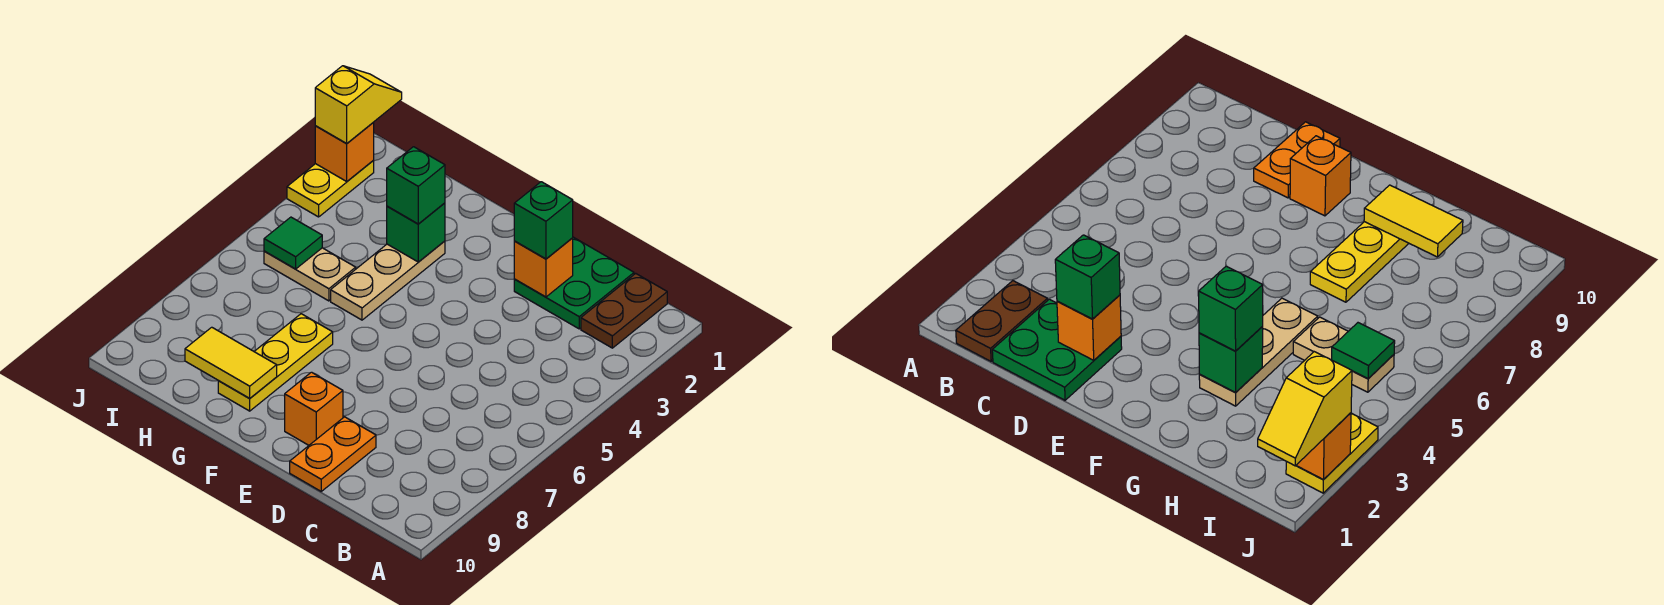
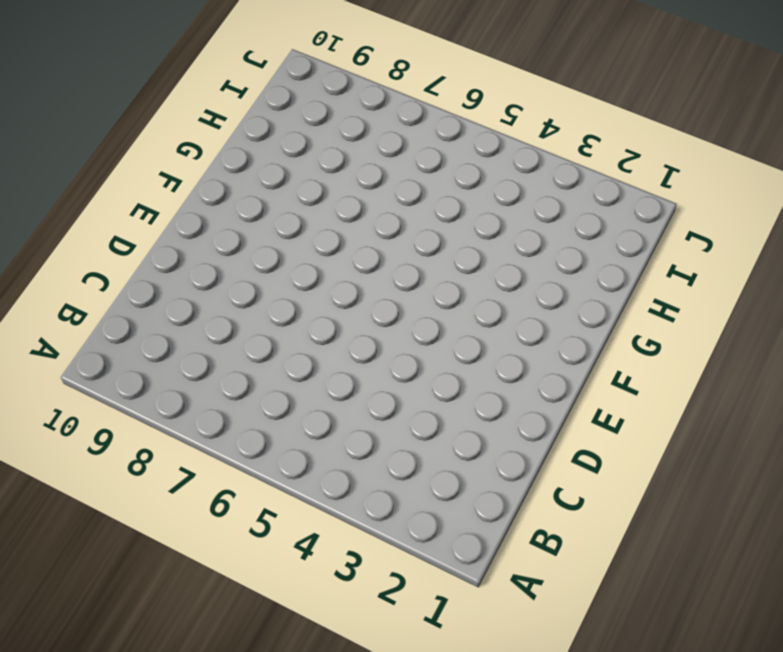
none -> brown 1x2 plate [581,273,667,348]
none -> green 2x2 plate [514,237,634,329]
none -> orange 1x2 plate [290,417,376,491]

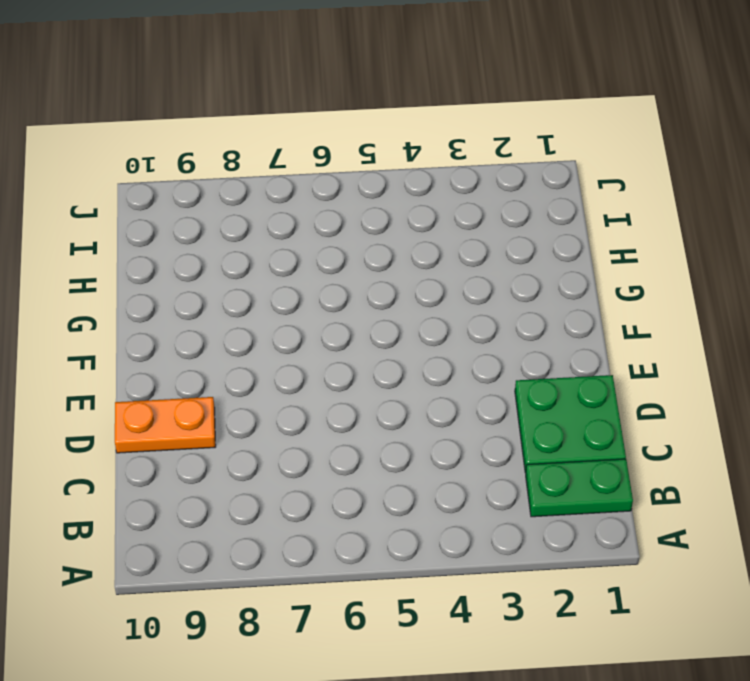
green 1x2 plate [526,459,633,517] -> brown 1x2 plate [581,273,667,348]
none -> orange 1x1 brick [285,372,343,445]
none -> tan 1x3 plate [331,241,445,320]
none -> yellow 1x3 plate [218,314,333,411]

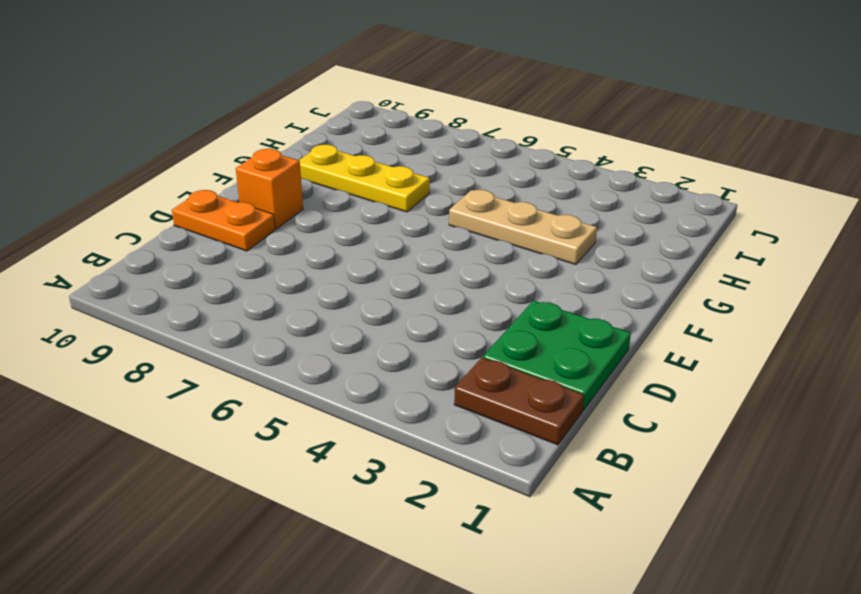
none -> tan 1x2 plate [264,248,356,301]
none -> yellow 1x2 plate [287,160,374,217]
none -> orange 1x1 brick [514,238,573,297]

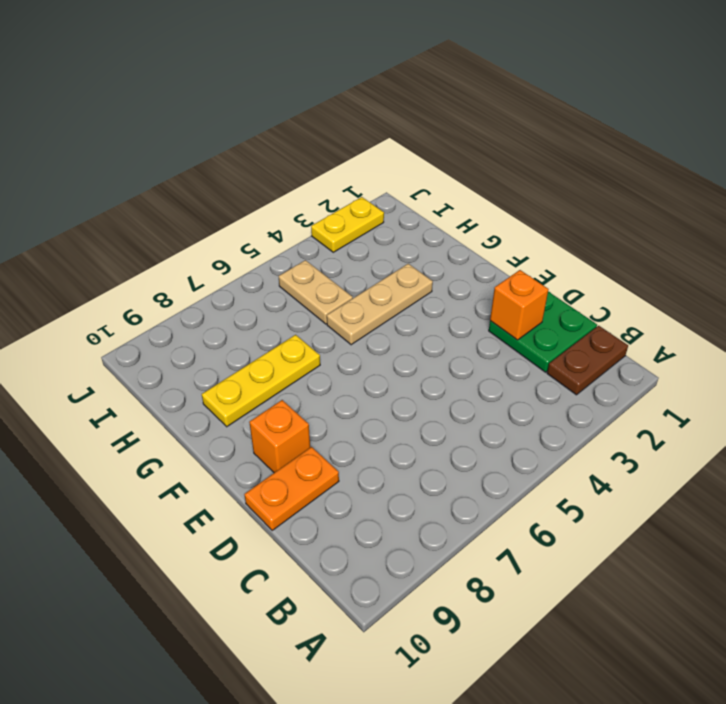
none -> green 1x1 brick [387,203,445,262]
none -> yellow 1x2 tile [185,327,277,398]
none -> green 1x1 tile [264,217,322,269]

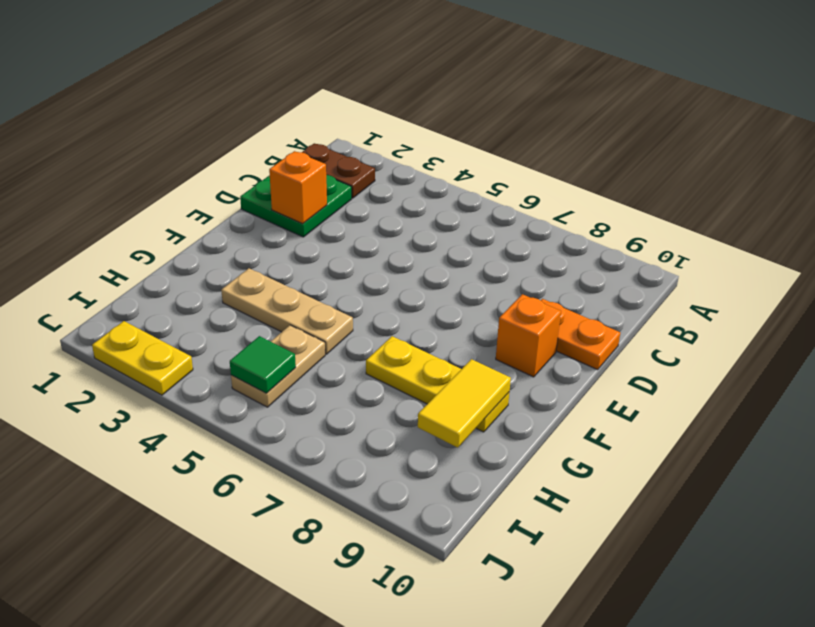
none -> green 1x1 brick [387,203,445,262]
none -> orange 1x1 brick [315,123,374,181]
none -> green 1x1 brick [514,182,573,259]

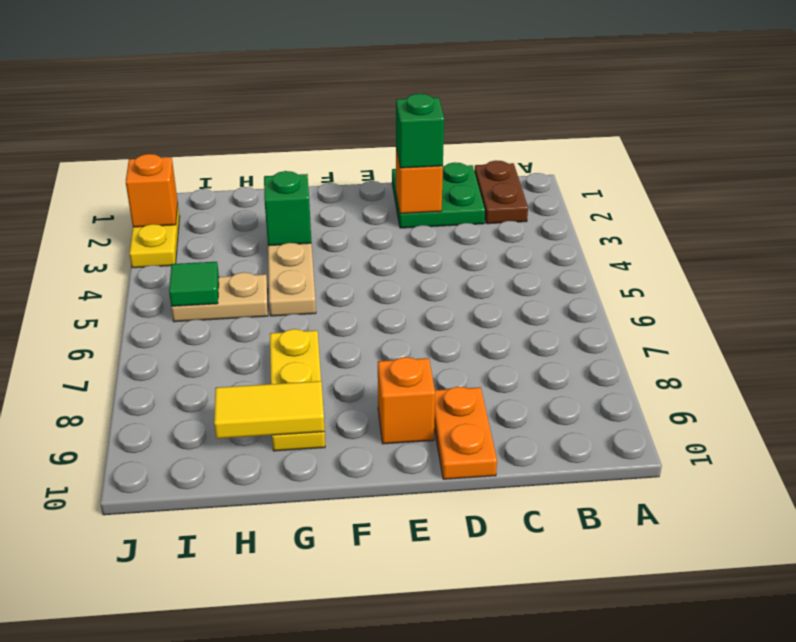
none -> green 1x1 brick [387,147,445,224]
none -> yellow 1x2 slope [315,66,402,144]

